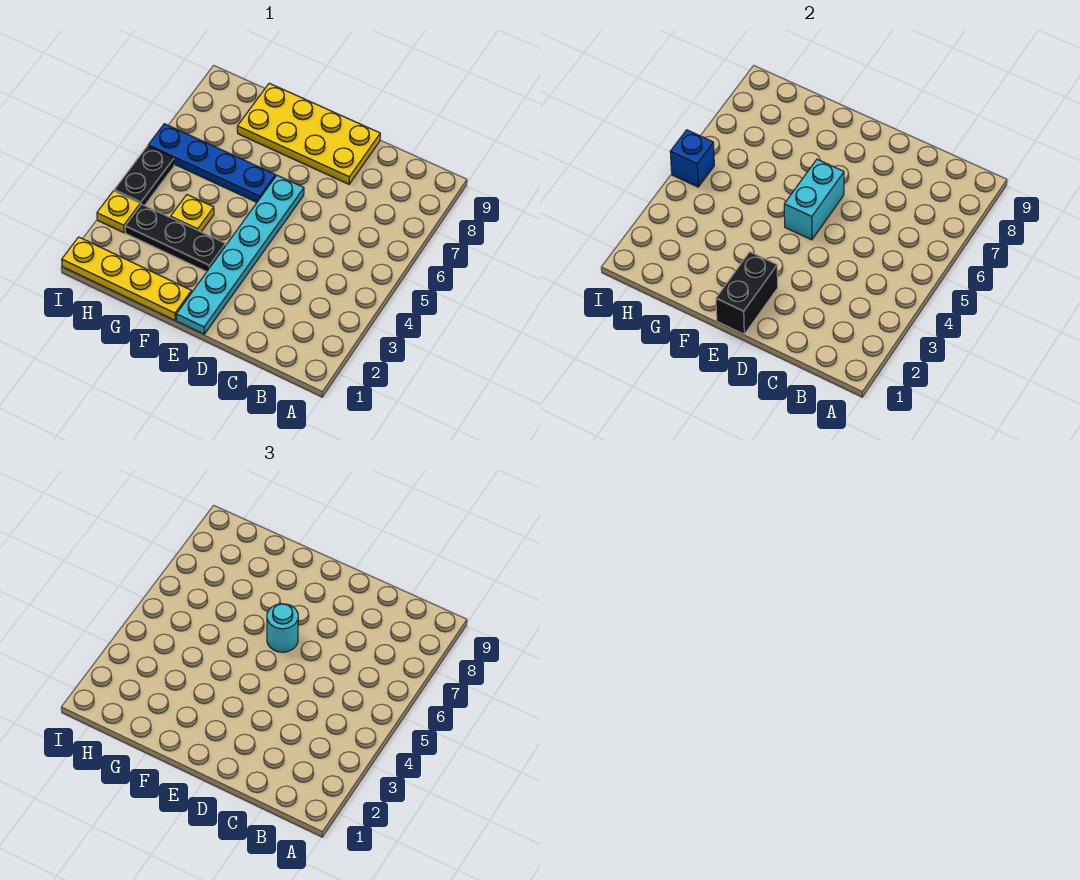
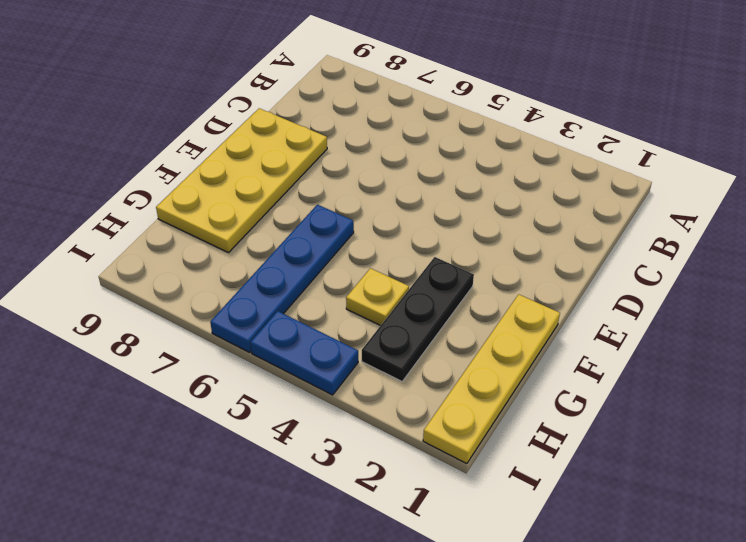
blue 1x2 plate [250,311,358,395] -> black 1x2 plate [114,146,174,205]
none -> cyan 1x6 plate [176,175,304,334]
none -> yellow 1x1 plate [97,191,140,233]
none -> black 1x2 brick [716,252,778,334]

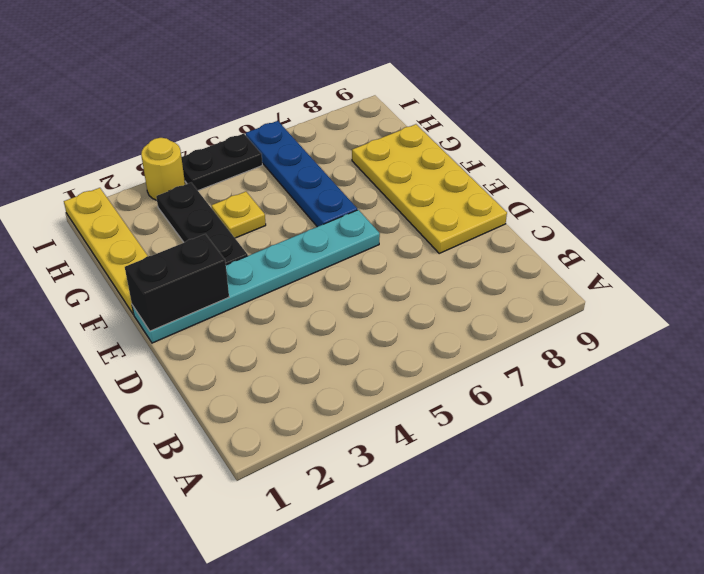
yellow 1x1 round brick [141,138,185,200] -> yellow 1x1 plate [97,191,140,233]
none -> cyan 1x2 brick [784,159,844,240]
none -> blue 1x1 brick [670,130,714,187]
none -> cyan 1x1 round brick [267,604,298,652]

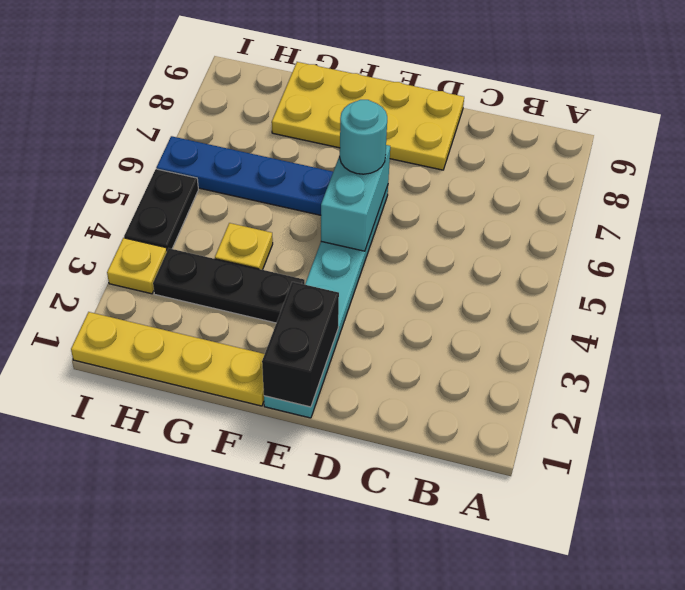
none -> blue 1x1 brick [670,130,714,187]

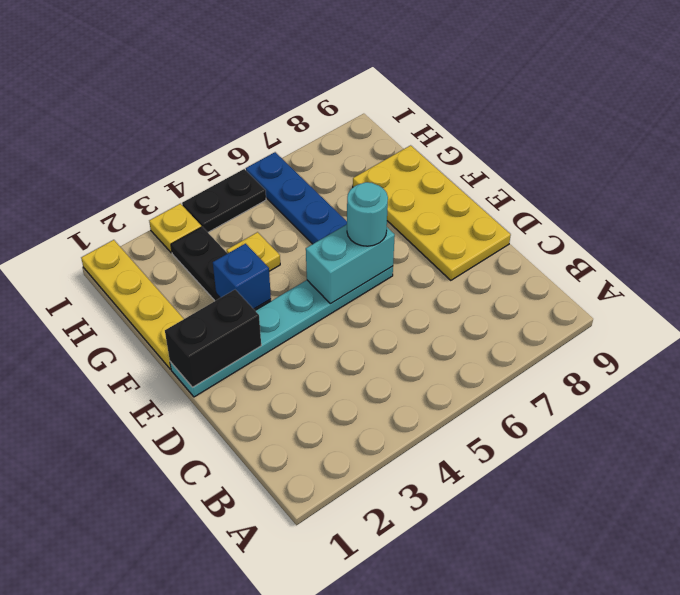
blue 1x1 brick [213,244,271,309] -> blue 1x1 brick moved to [670,130,714,187]

